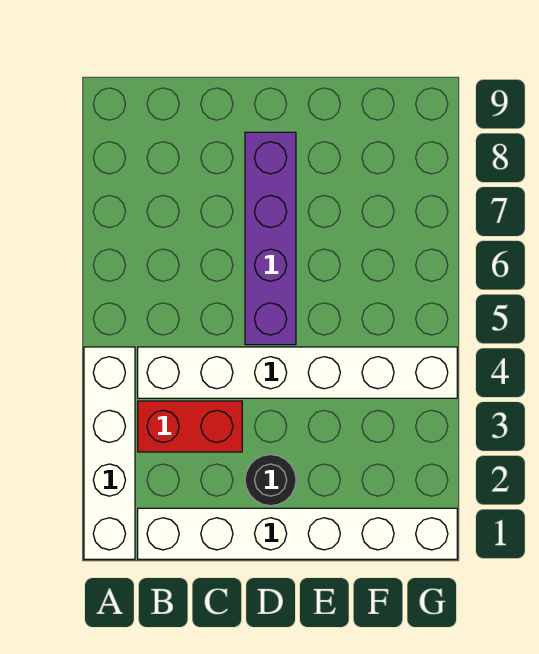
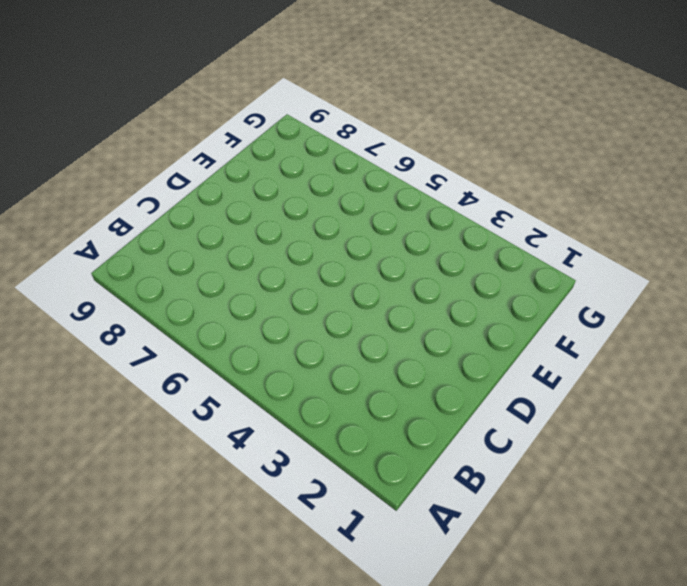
none -> white 1x4 brick [84,347,135,559]
none -> white 1x6 brick [138,508,457,559]

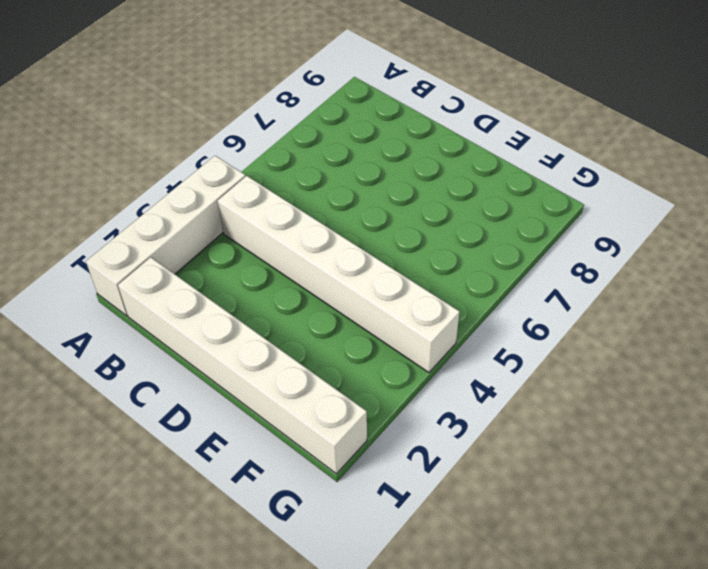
none -> red 1x2 brick [138,401,242,452]
none -> black 1x1 round brick [245,455,296,506]

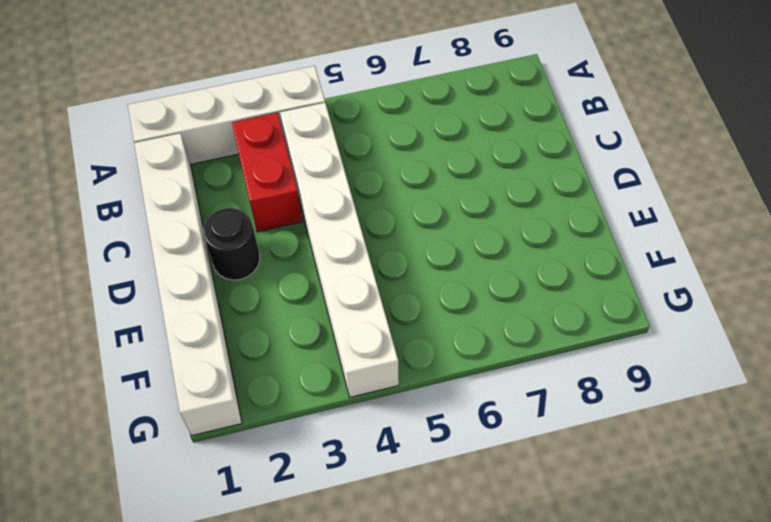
none -> purple 1x4 brick [245,132,296,345]

